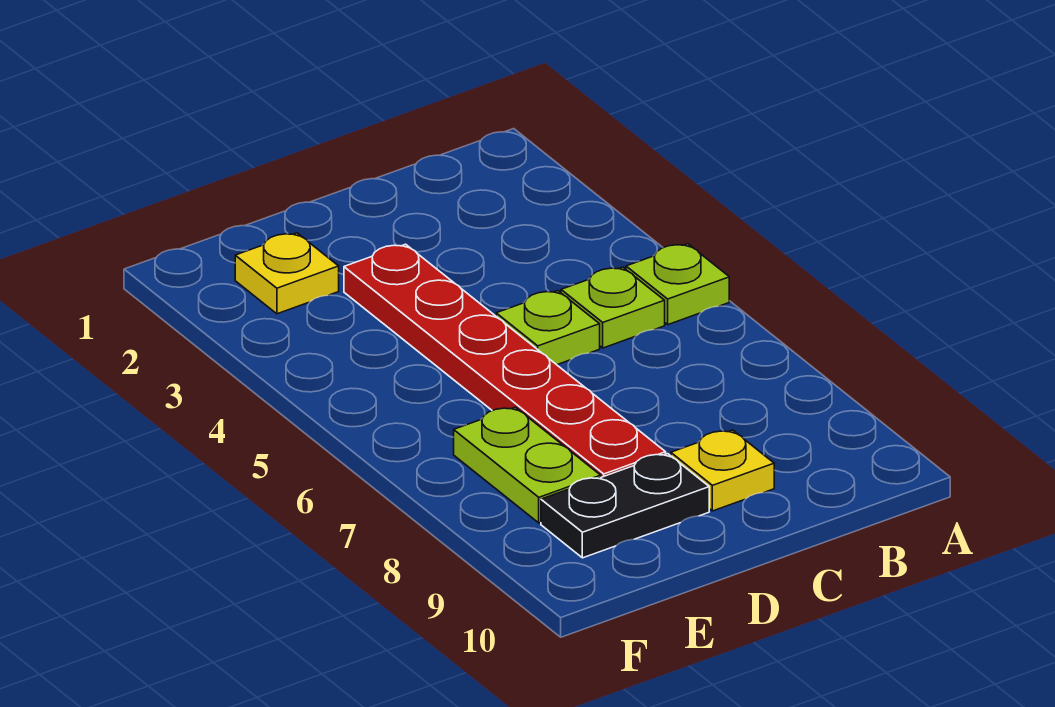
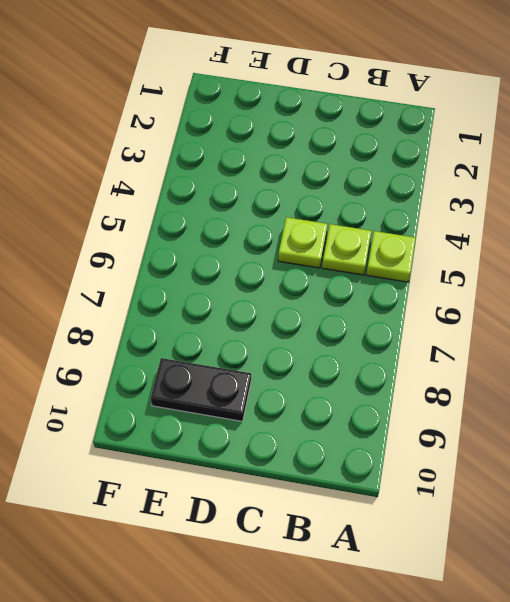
none -> yellow 1x1 plate [671,430,774,511]
none -> red 1x6 plate [344,244,666,477]

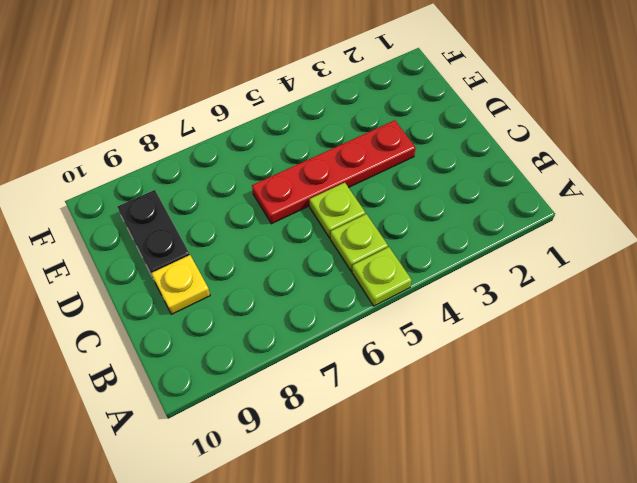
red 1x4 plate [252,120,415,224] -> red 1x6 plate [344,244,666,477]
none -> yellow 1x1 plate [235,233,339,314]
none -> lime 1x2 plate [454,407,601,523]

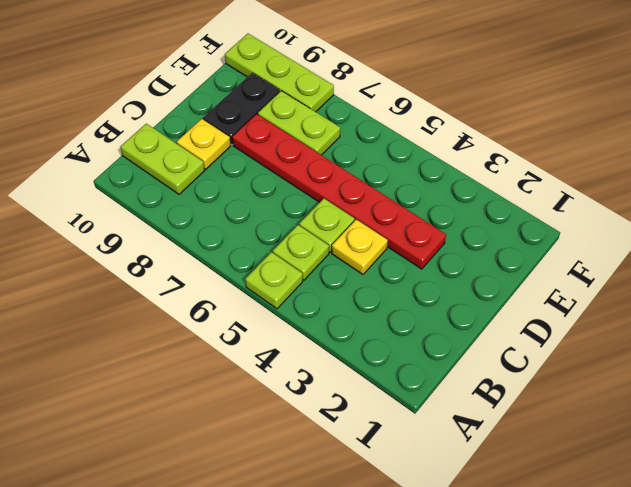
lime 1x2 plate [121,124,205,194] -> none
yellow 1x1 plate [332,219,388,274] -> yellow 1x1 plate moved to [235,233,339,314]
lime 1x3 plate [225,34,334,112] -> none

